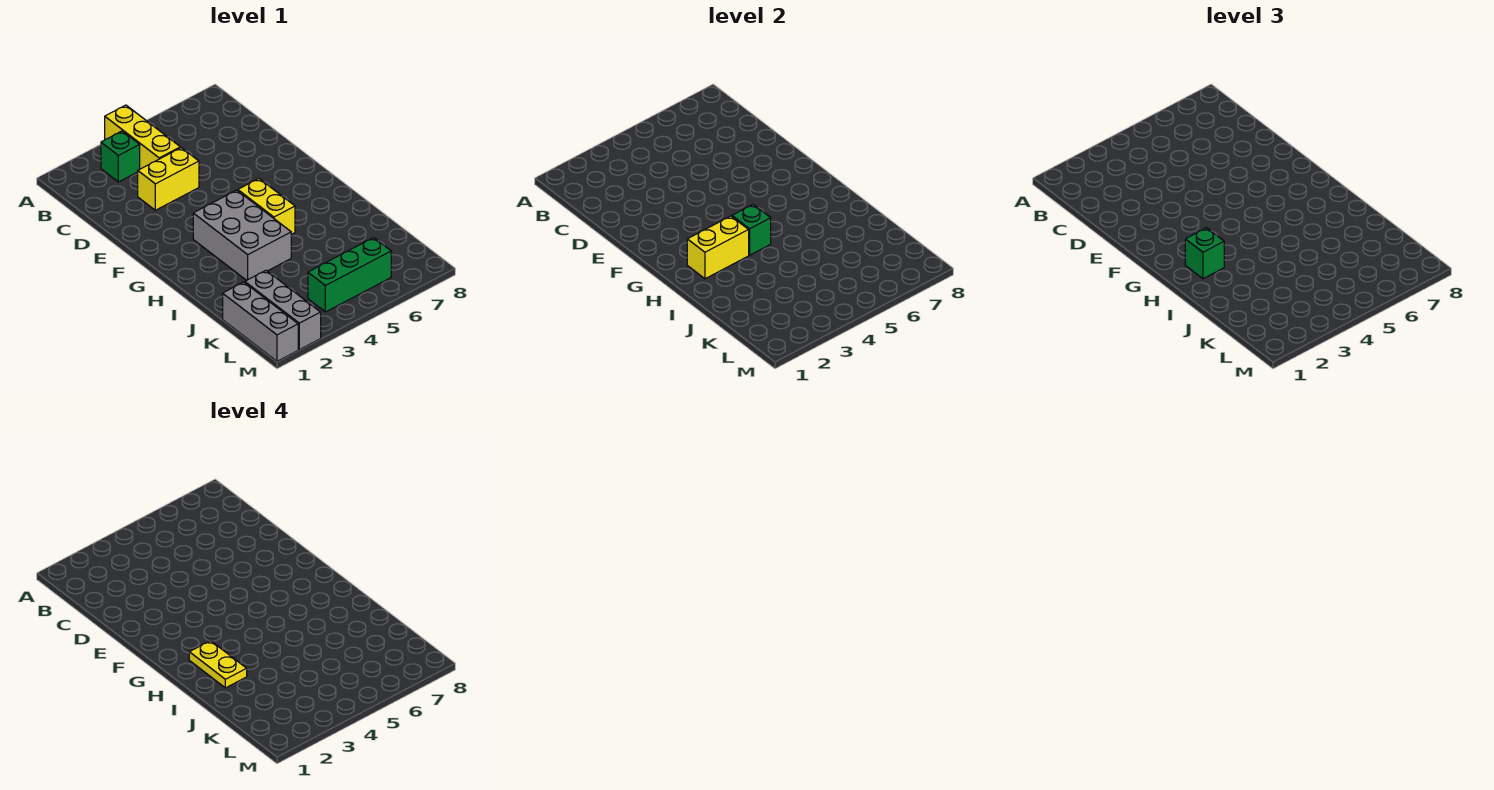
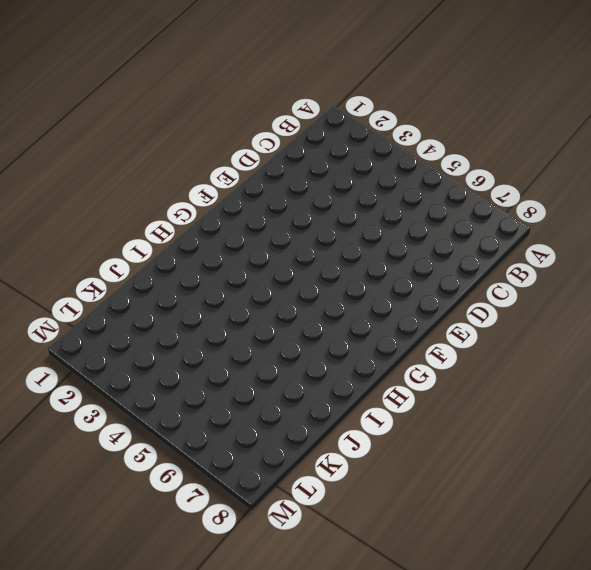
none -> yellow 1x3 brick [105,105,180,169]
none -> green 1x1 brick [101,131,140,182]
none -> yellow 1x2 brick [138,148,199,210]

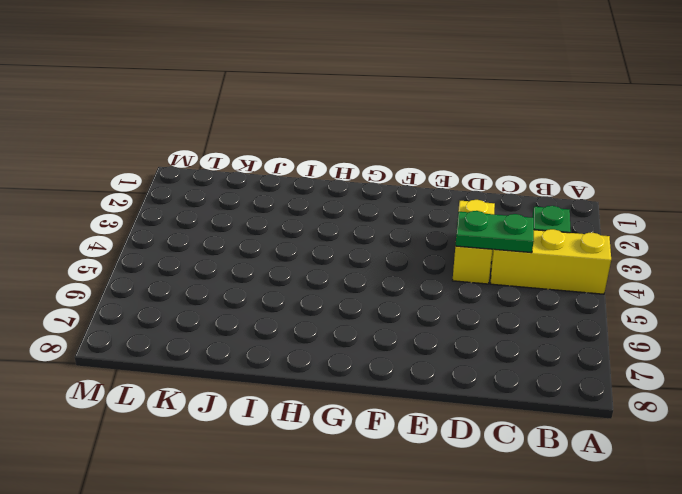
green 1x2 plate [455,211,534,253] -> none
none -> grey 2x3 brick [193,190,291,280]
none -> yellow 1x2 brick [238,179,295,234]
none -> grey 1x3 brick [223,282,298,361]

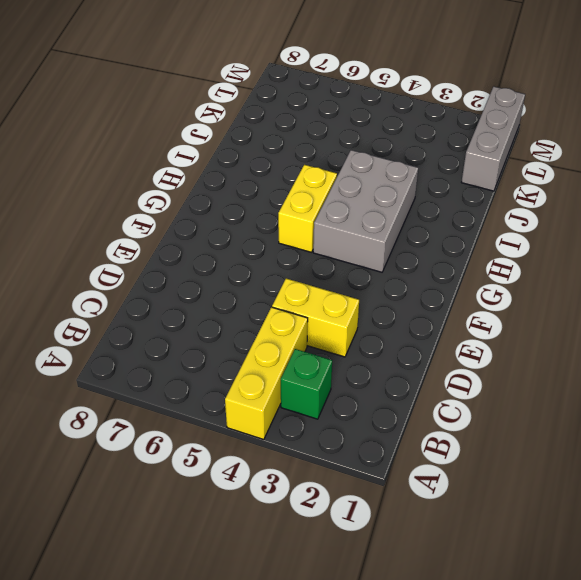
none -> grey 1x3 brick [245,271,321,350]
none -> green 1x3 brick [308,238,391,312]
none -> yellow 1x2 brick [687,216,749,279]

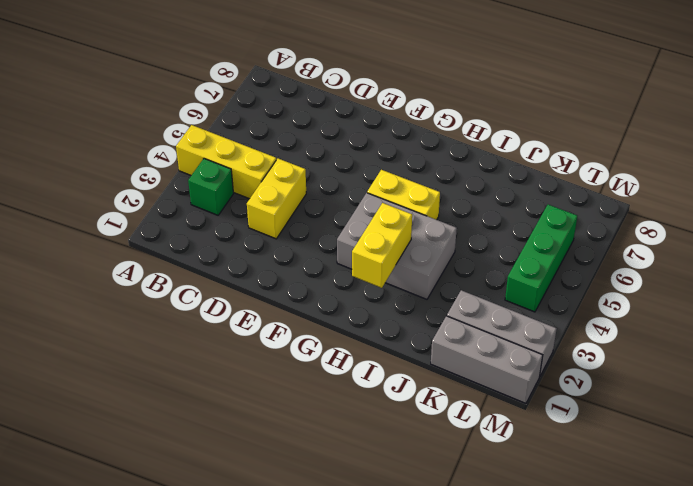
none -> green 1x1 brick [732,204,771,255]
none -> green 1x1 brick [1185,228,1224,279]
none -> yellow 1x2 plate [189,641,247,688]

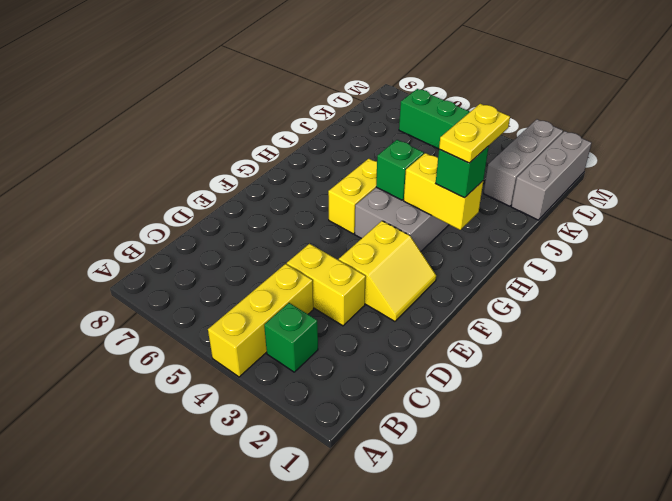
yellow 2x2 slope [339,221,436,321] -> none

